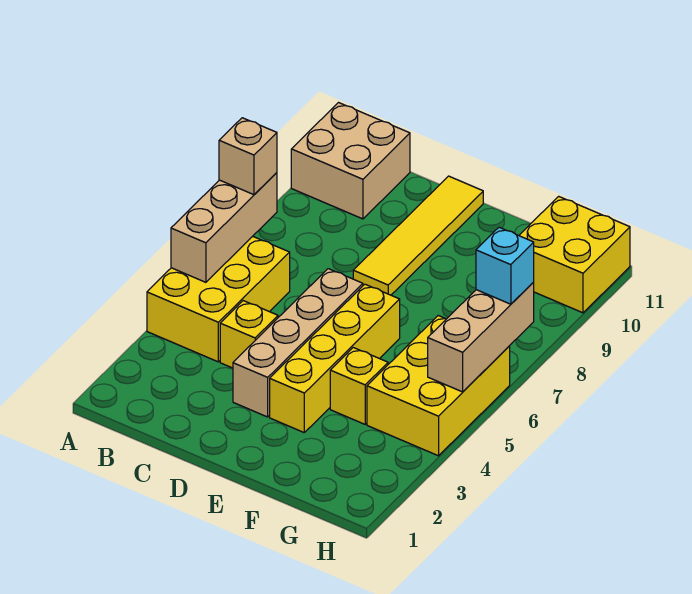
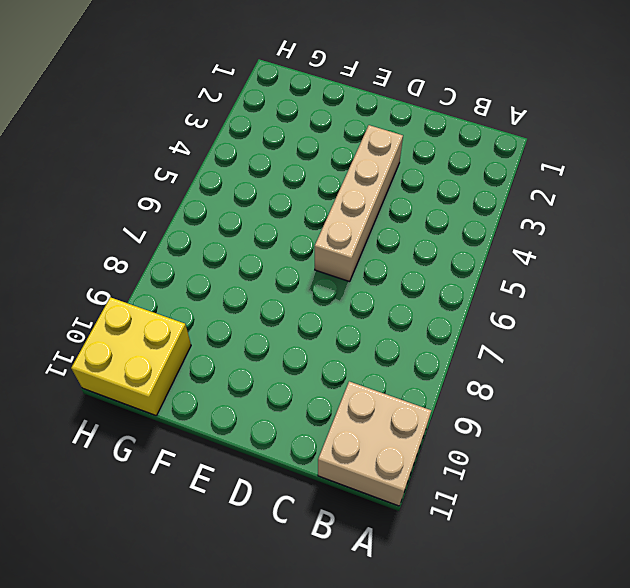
none -> yellow 2x3 brick [147,236,290,362]
none -> yellow 1x1 brick [220,301,278,368]
none -> yellow 1x4 tile [353,176,483,295]

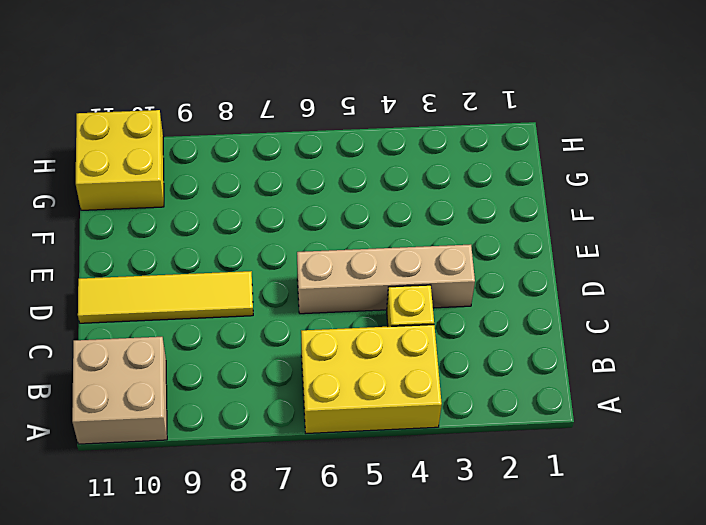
none -> yellow 1x4 brick [270,284,400,432]
none -> yellow 1x1 brick [330,348,388,424]
none -> yellow 2x3 brick [367,316,510,456]

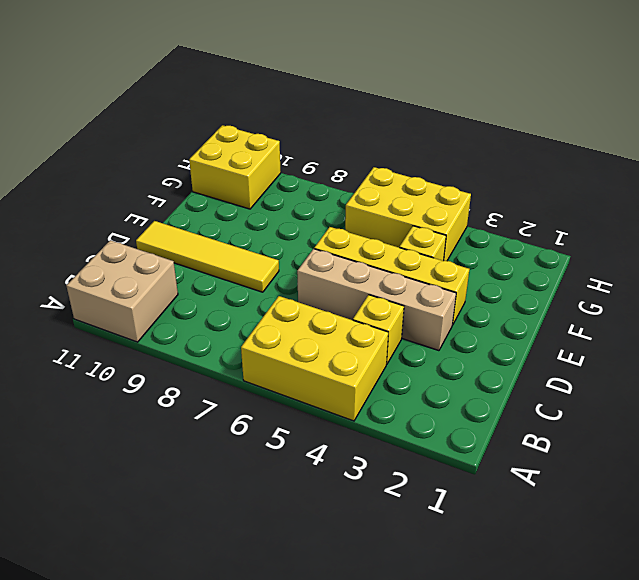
none -> tan 1x3 brick [171,173,277,282]
none -> tan 1x3 brick [428,282,534,392]
none -> tan 1x1 brick [219,118,277,195]

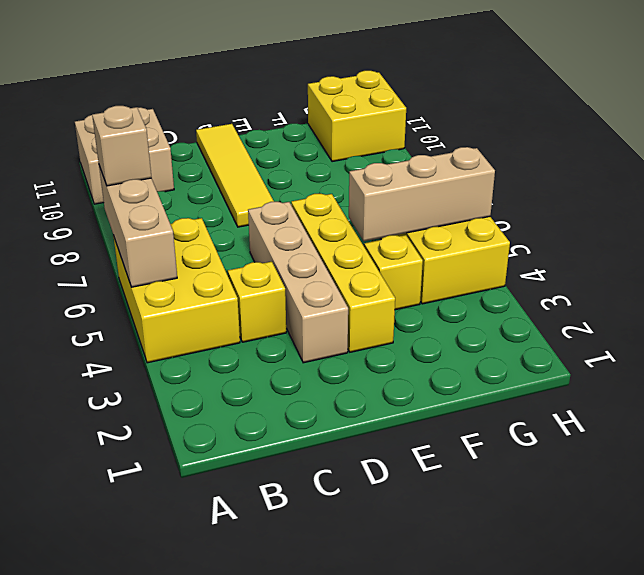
tan 1x3 brick [349,147,495,241] -> tan 1x3 brick turned to [428,282,534,392]
none -> cyan 1x1 brick [476,227,534,304]

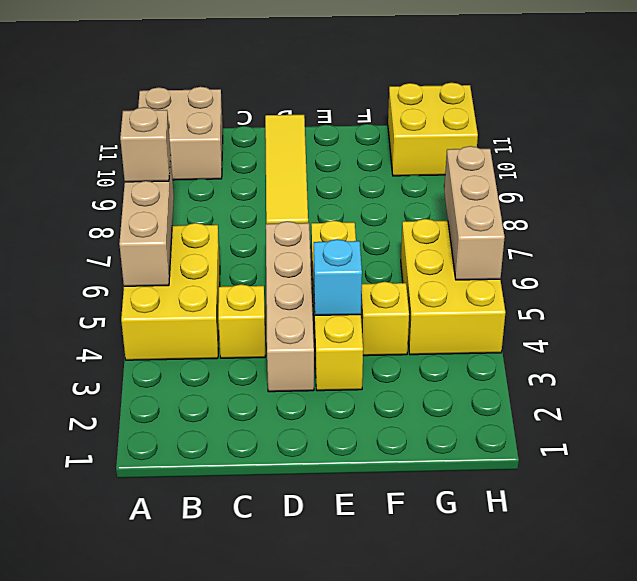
cyan 1x1 brick [314,239,362,315] -> cyan 1x1 brick moved to [476,227,534,304]

